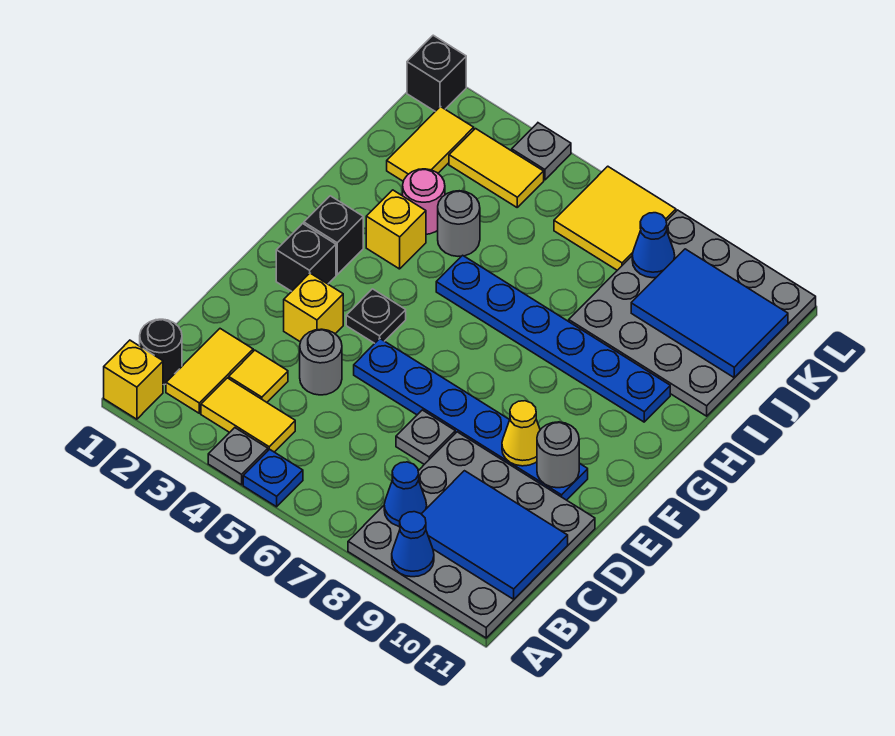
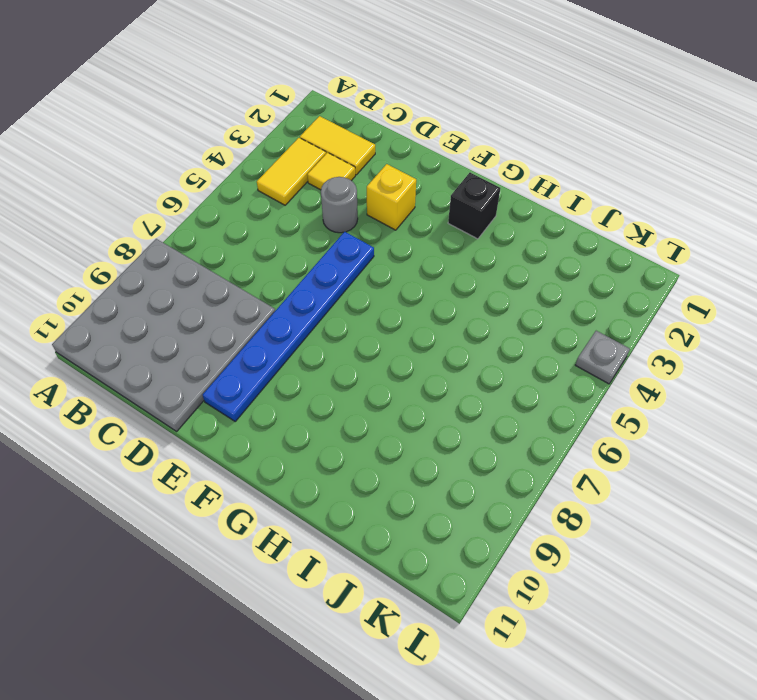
none -> yellow 1x1 brick [104,340,163,419]
none -> grey 1x1 plate [208,428,268,485]
none -> blue 1x1 plate [243,449,303,507]
none -> black 1x1 round brick [140,319,182,385]

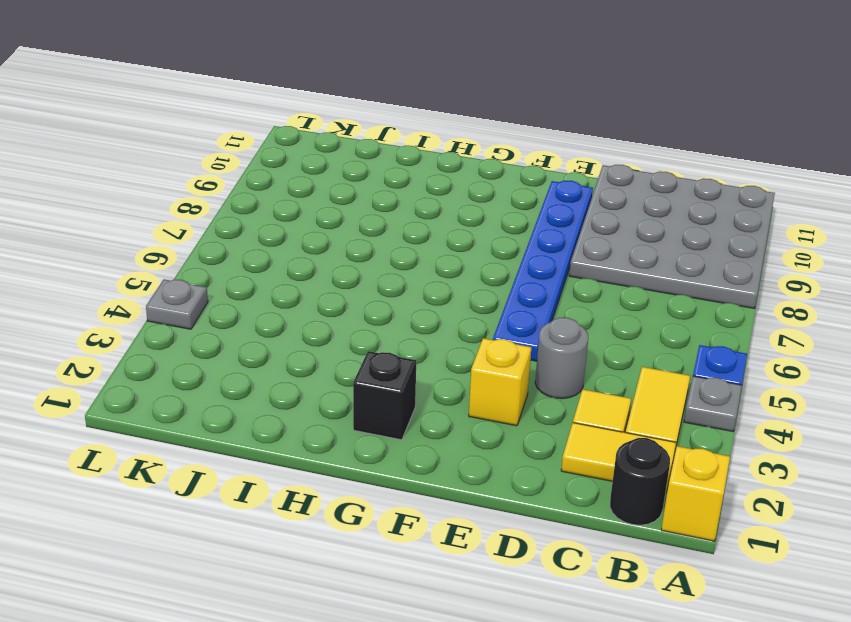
none -> grey 1x1 plate [396,410,455,464]
none -> black 1x1 brick [276,223,336,291]
none -> black 1x1 plate [346,289,406,343]
none -> yellow 1x1 brick [366,190,426,269]

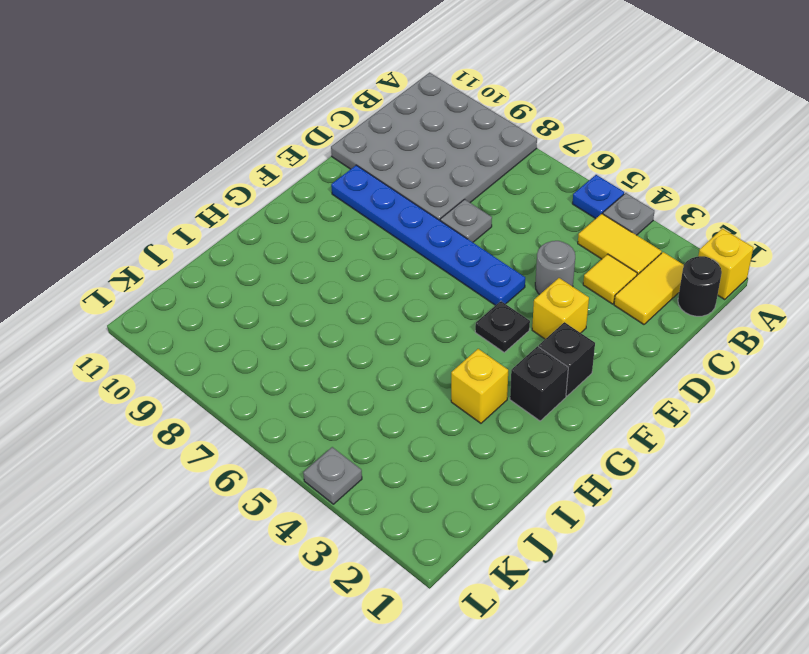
none -> blue 1x6 plate [436,255,670,422]
none -> pink 1x1 round brick [403,169,445,234]
none -> grey 1x1 round brick [438,191,480,256]
none -> grey 4x4 plate [569,210,816,416]

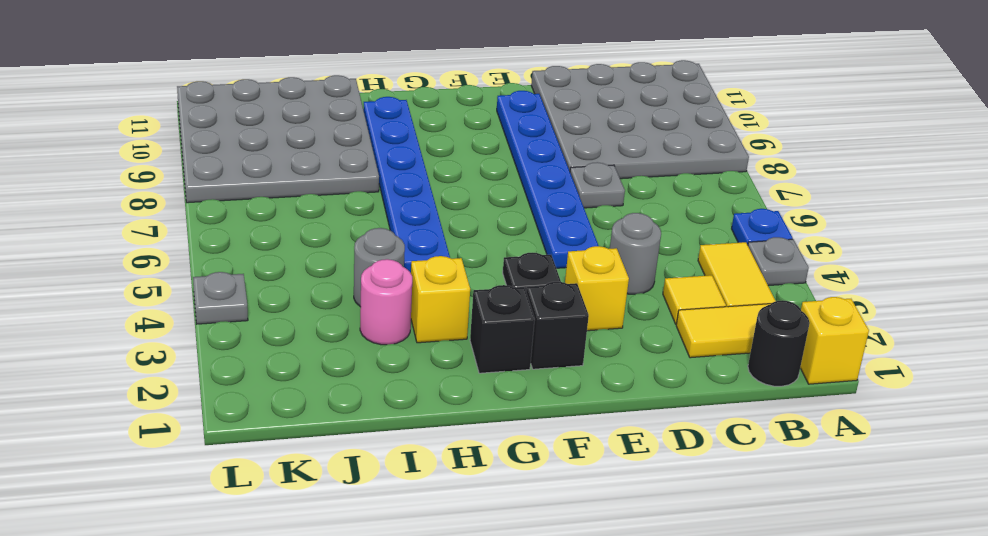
none -> yellow 1x2 tile [387,107,474,181]
none -> yellow 1x2 tile [449,129,544,207]
none -> yellow 2x2 tile [554,166,676,270]
none -> black 1x1 brick [407,35,466,111]

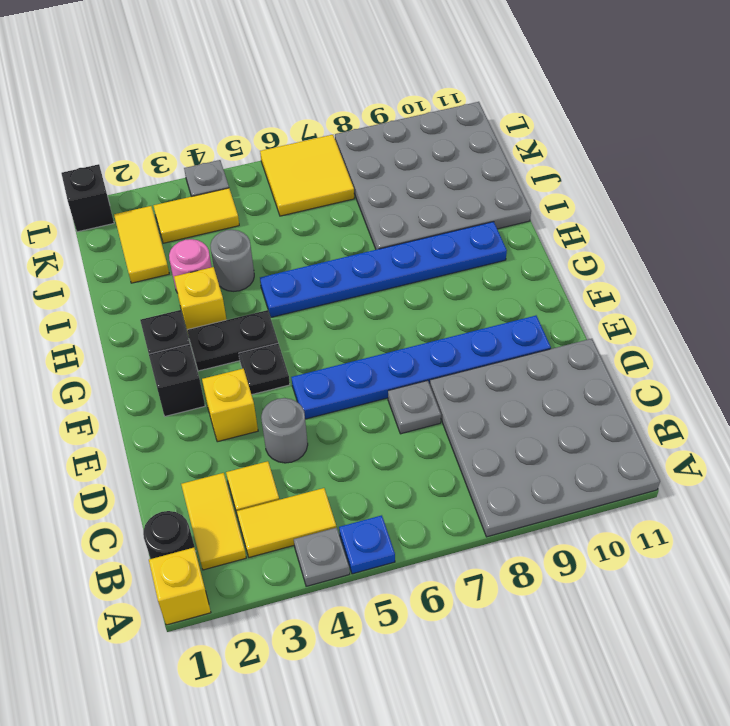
black 1x2 plate [187,310,278,371] -> none
none -> blue 1x1 cone [392,512,434,577]
none -> blue 1x1 cone [384,462,427,526]
none -> blue 2x3 tile [422,471,568,599]
none -> yellow 1x1 cone [502,401,540,466]

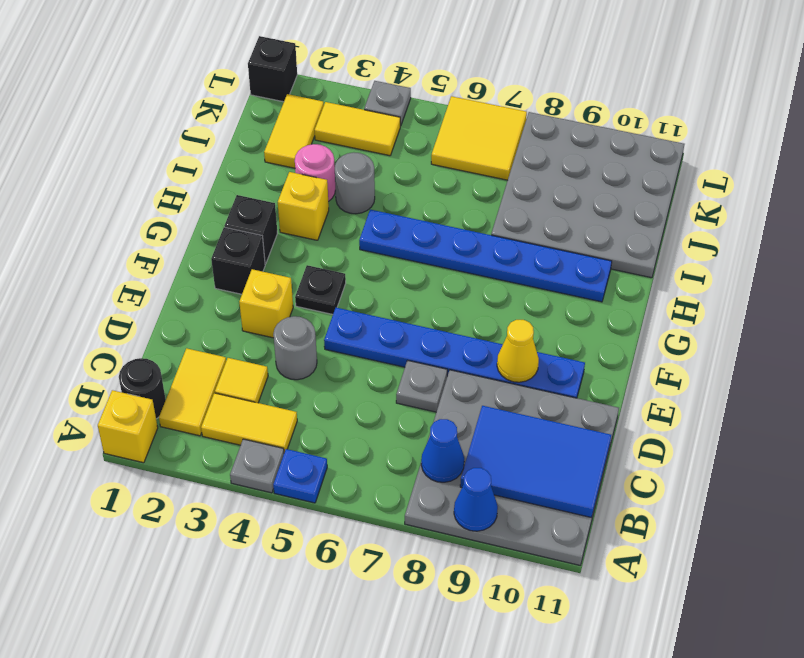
none -> grey 1x1 round brick [537,422,579,488]
none -> blue 2x3 tile [631,249,788,378]
none -> blue 1x1 cone [632,213,675,278]

